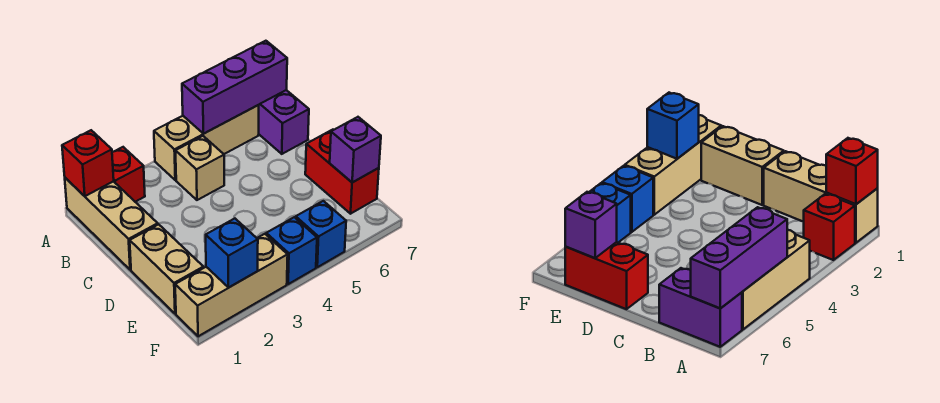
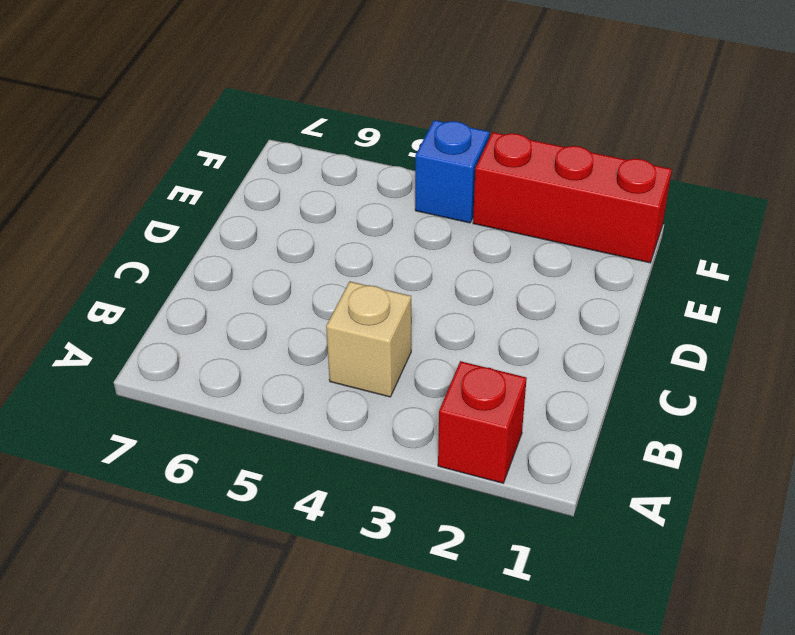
red 1x3 brick [473,132,672,263] -> tan 1x3 brick [175,234,288,336]
none -> tan 1x3 brick [65,178,158,270]
none -> tan 1x3 brick [154,105,259,180]
none -> purple 1x2 brick [259,90,309,154]

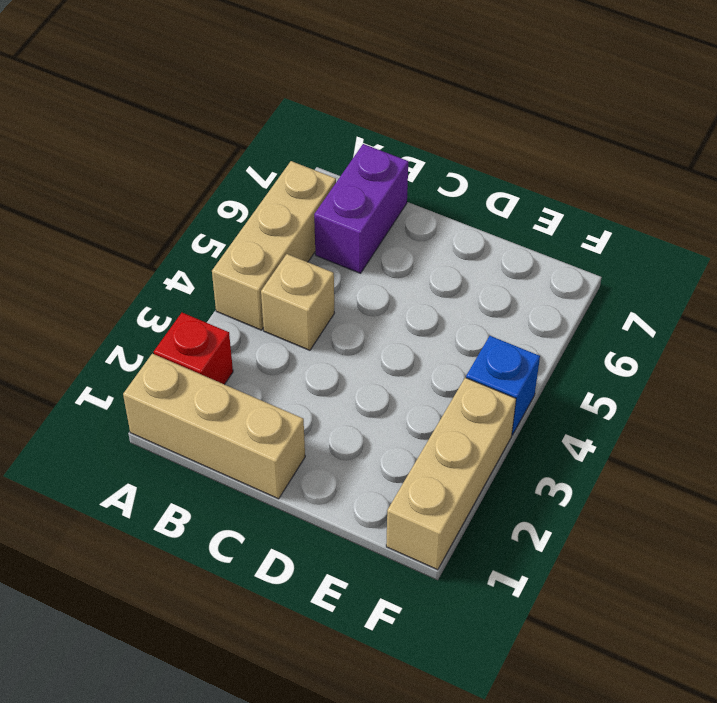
purple 1x2 brick [314,144,408,273] -> purple 1x2 brick turned to [259,90,309,154]
none -> tan 1x2 brick [130,224,203,314]
none -> red 1x2 brick [305,130,379,214]
none -> blue 1x1 brick [296,201,346,267]

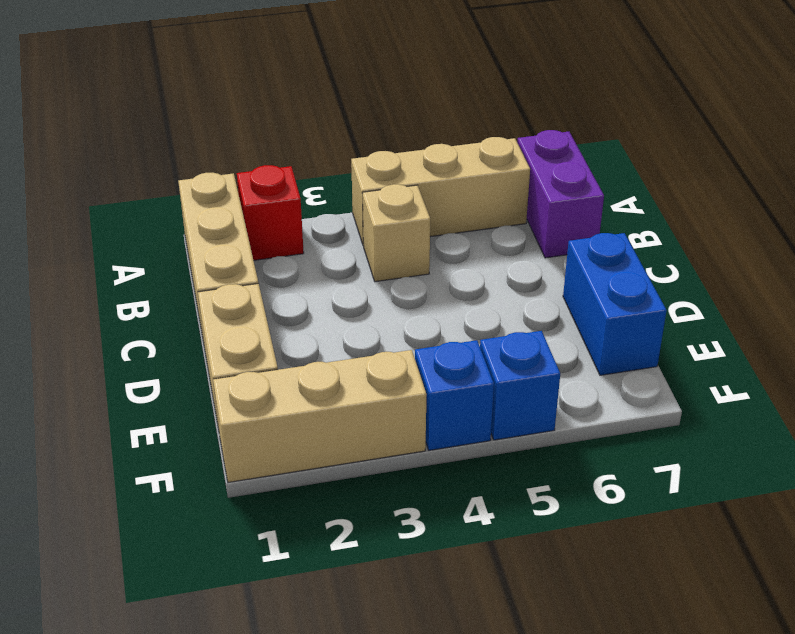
blue 1x2 brick [563,233,667,375] -> red 1x2 brick [305,130,379,214]
none -> red 1x1 brick [62,130,114,196]
none -> purple 1x3 brick [182,41,287,134]
none -> purple 1x1 brick [330,117,381,182]

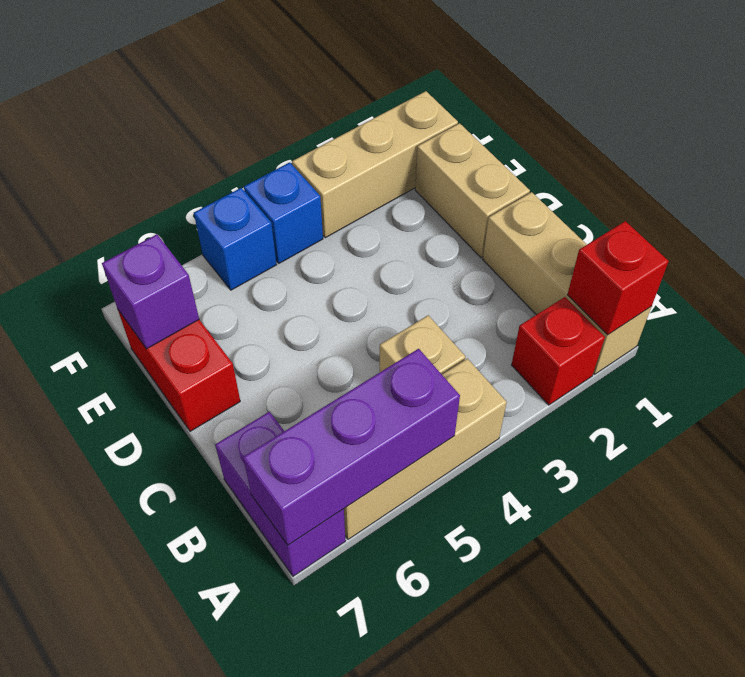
none -> blue 1x1 brick [206,219,258,288]

